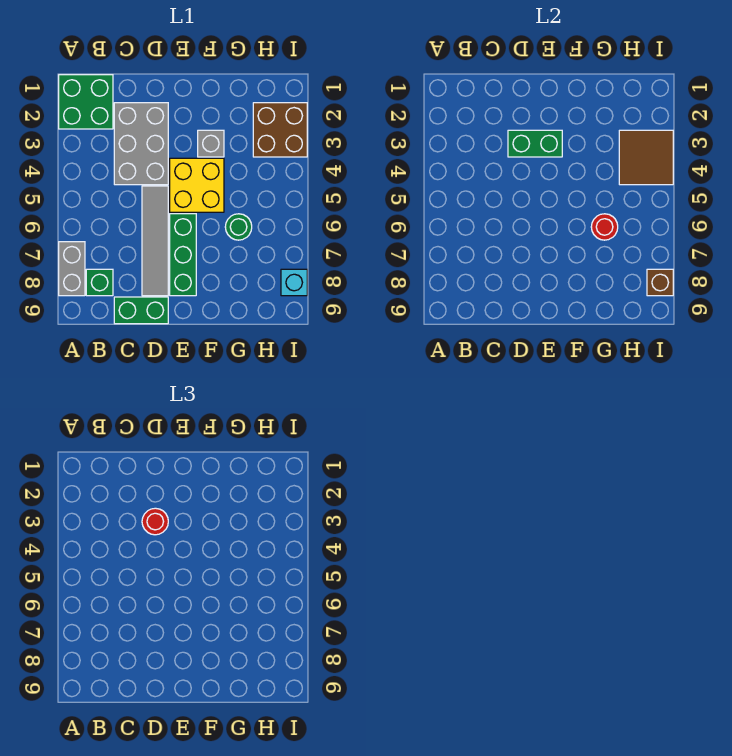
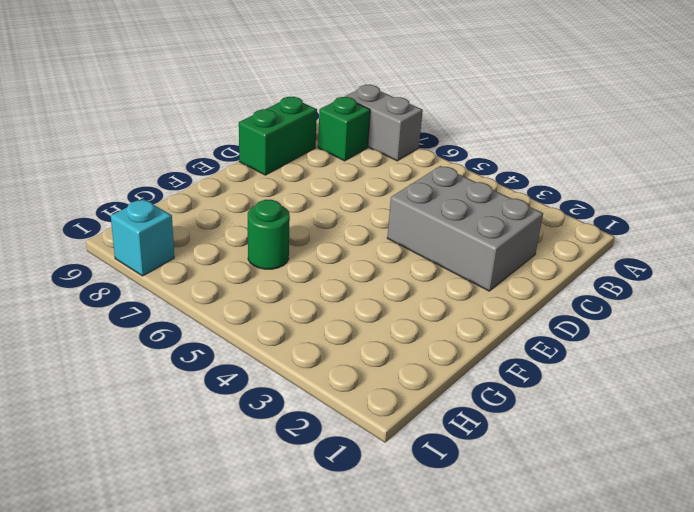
none -> green 2x2 brick [59,75,113,129]
none -> grey 1x4 tile [142,186,168,296]
none -> yellow 2x2 brick [170,158,224,212]

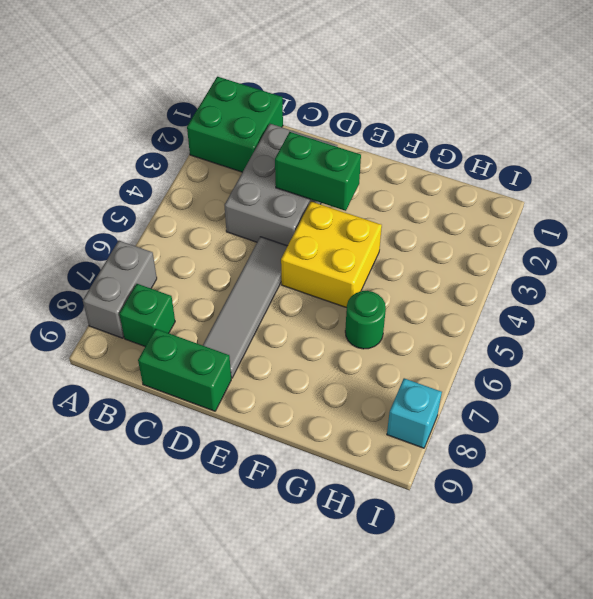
none -> green 1x3 brick [170,214,196,296]
none -> grey 1x1 brick [198,130,224,157]
none -> brown 2x2 brick [253,103,307,157]

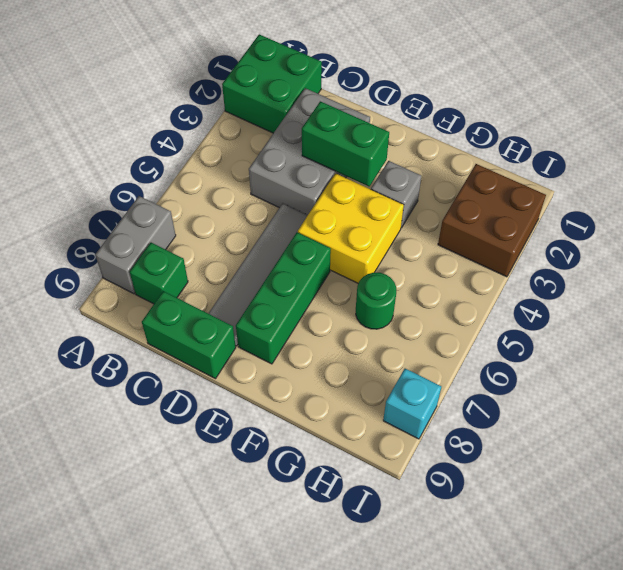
none -> red 1x1 round brick [591,214,618,240]
none -> brown 2x2 tile [619,130,673,185]
none -> brown 1x1 brick [647,269,673,296]

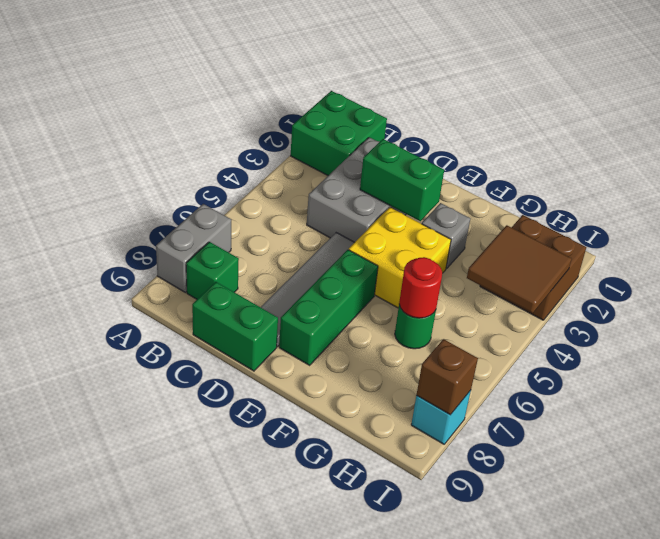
none -> red 1x1 round brick [142,508,168,535]

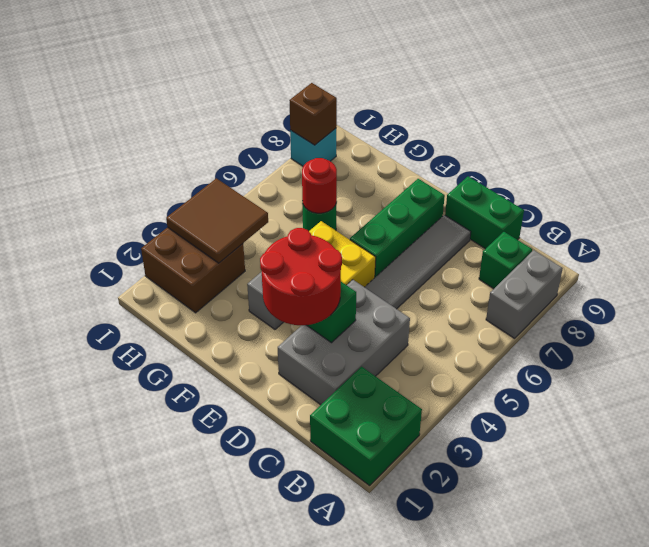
red 2x2 round brick [260,228,342,325] -> red 1x1 round brick [142,508,168,535]

